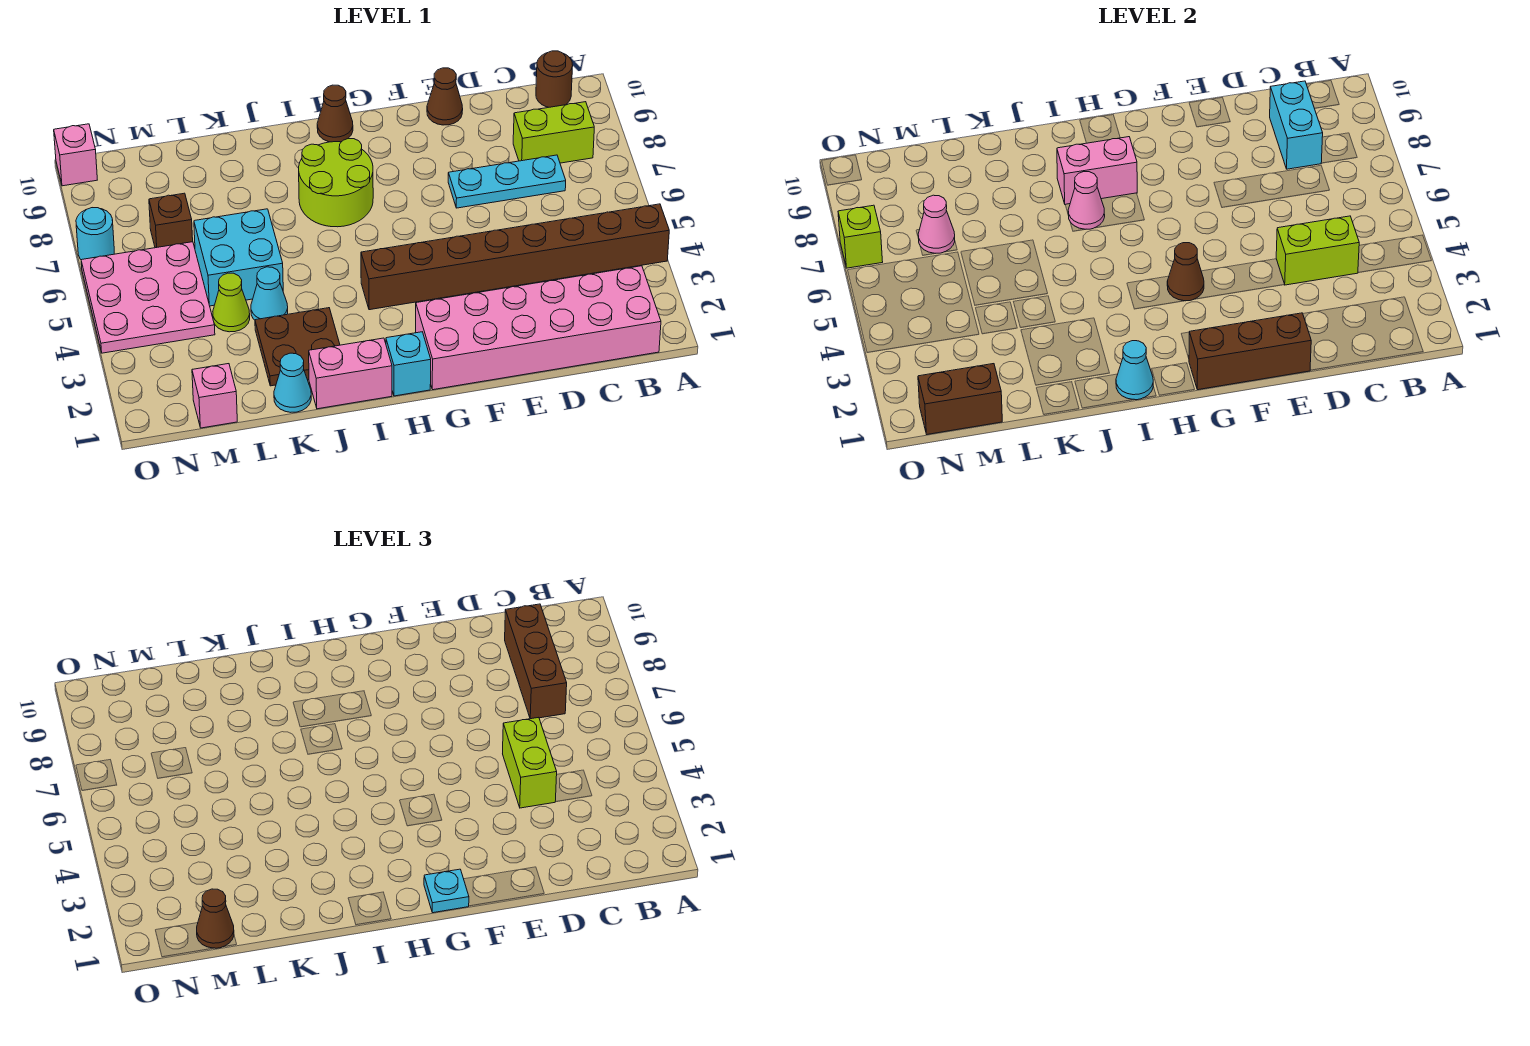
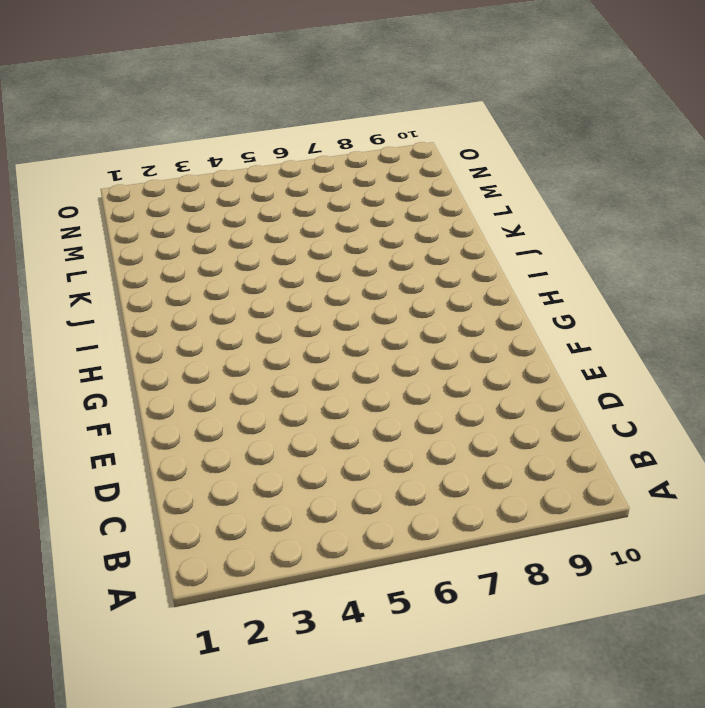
none -> brown 1x8 brick [361,204,669,310]
none -> pink 2x6 brick [416,266,661,390]
none -> lime 1x2 brick [513,102,594,163]
none -> brown 1x1 round brick [536,51,573,107]

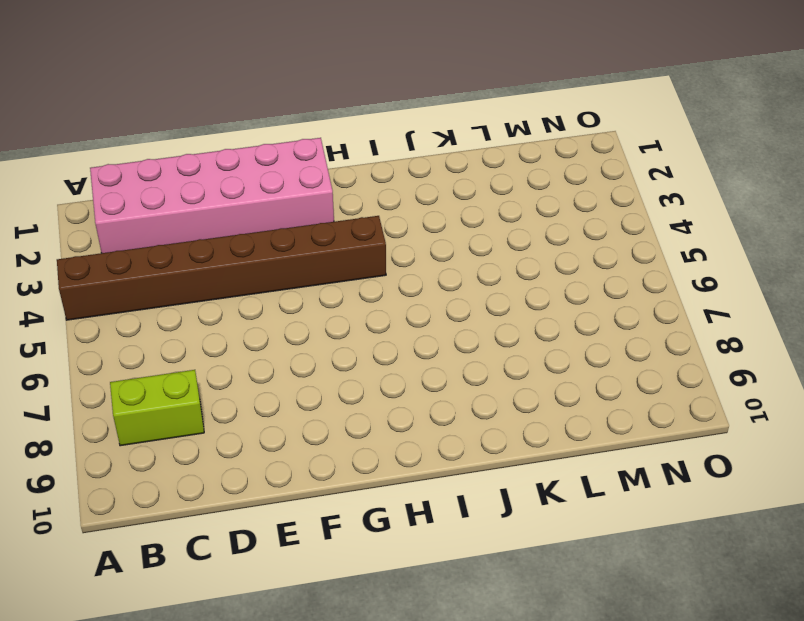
none -> brown 1x1 round brick [536,51,573,107]
none -> cyan 1x3 plate [448,155,566,208]
none -> brown 1x1 cone [427,68,463,125]
none -> cyan 1x1 brick [386,332,431,396]

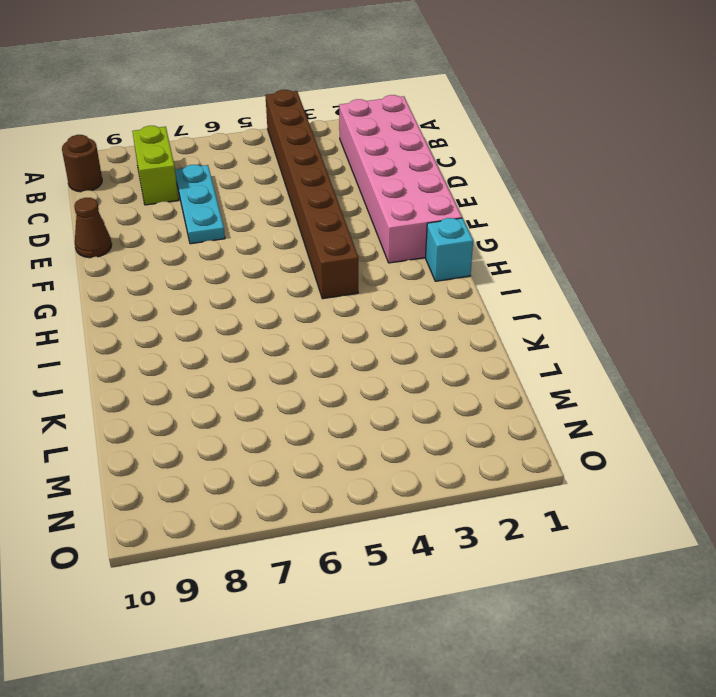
none -> lime 2x2 round brick [299,139,373,227]
none -> brown 1x1 cone [317,85,353,142]
none -> pink 1x2 brick [309,338,392,409]
none -> brown 2x2 plate [255,308,340,386]

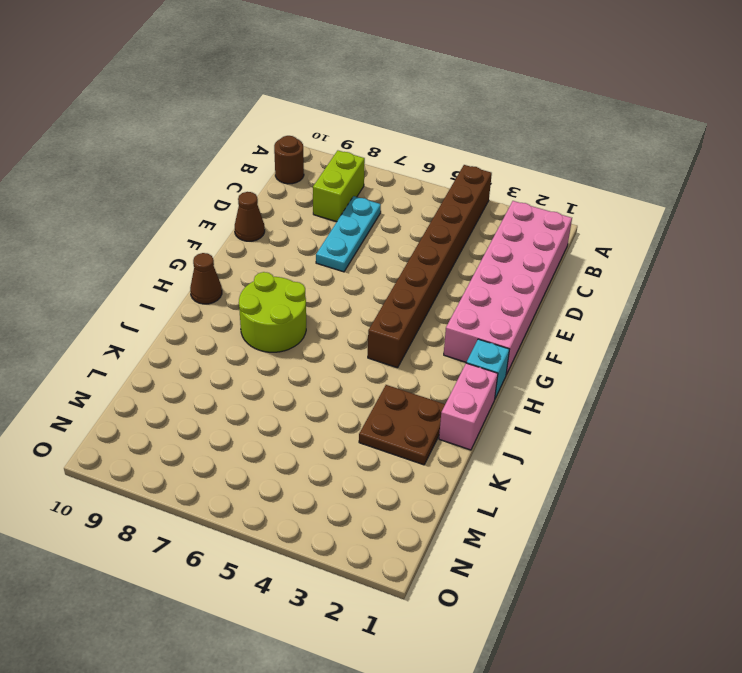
none -> cyan 1x1 cone [274,353,311,412]
none -> cyan 1x1 cone [251,267,288,320]
none -> cyan 2x2 brick [194,209,283,306]
none -> lime 1x1 cone [213,273,250,332]

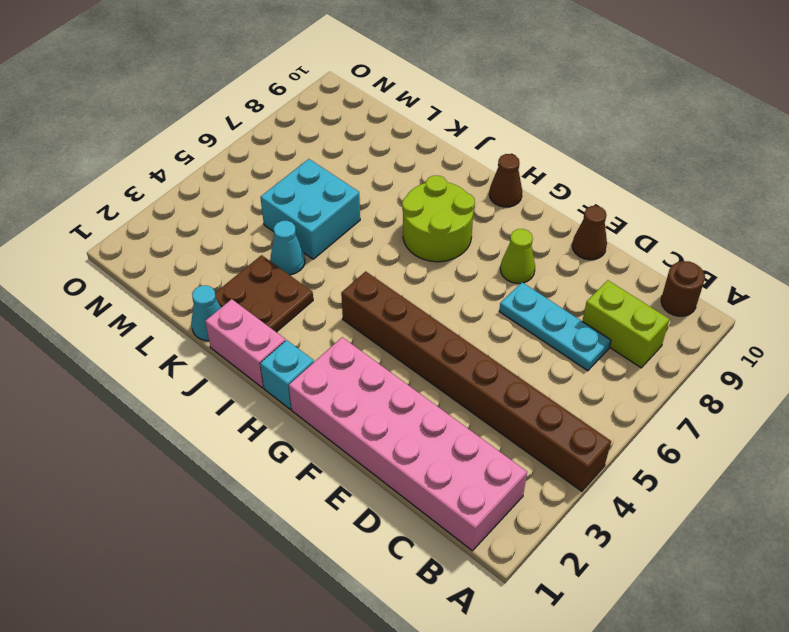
lime 1x1 cone [500,229,535,283] -> lime 1x1 cone moved to [213,273,250,332]
none -> pink 1x1 brick [192,364,237,428]
none -> pink 3x3 plate [81,242,215,353]
none -> brown 1x1 brick [149,193,193,248]
none -> cyan 1x1 round brick [76,208,114,260]

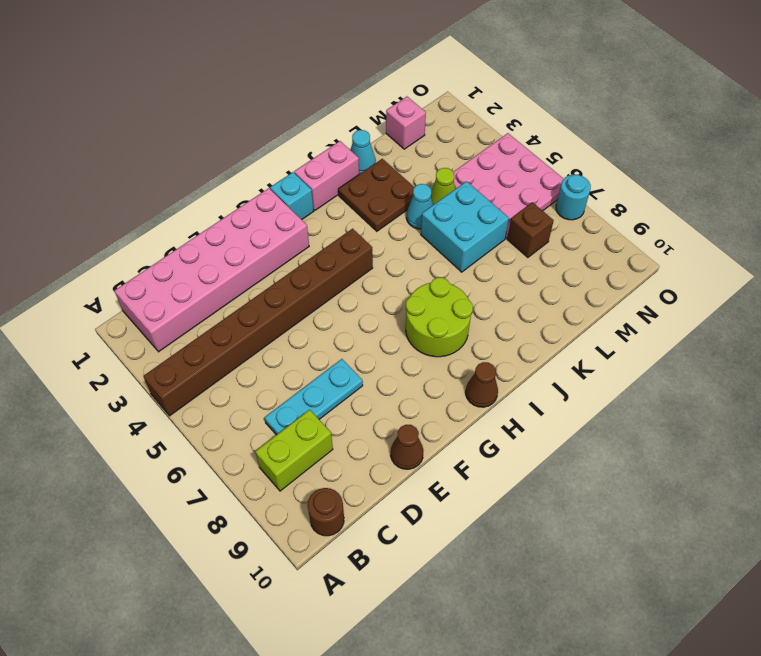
none -> pink 1x1 brick [54,124,97,186]
none -> lime 1x2 brick [1276,216,1359,285]
none -> cyan 1x2 brick [1270,81,1323,169]
none -> brown 1x3 brick [1189,313,1311,390]

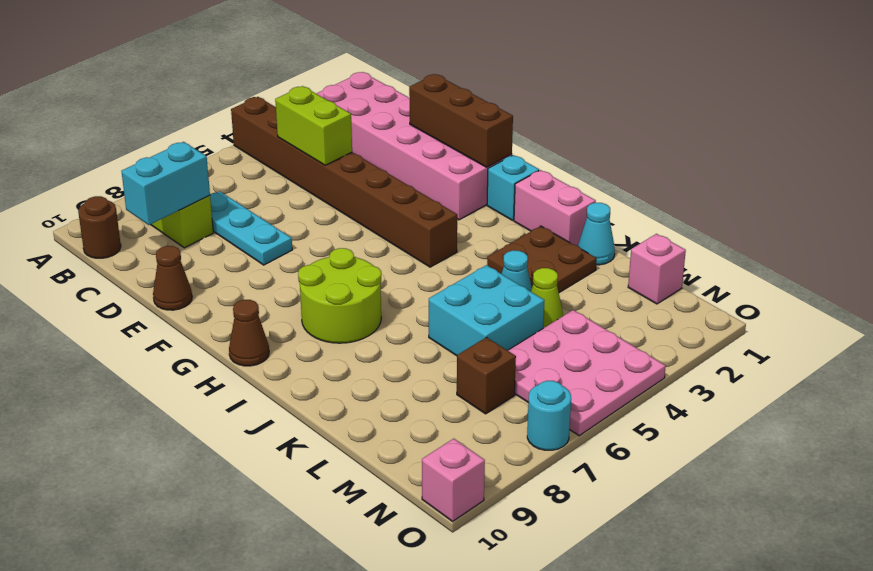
none -> brown 1x1 cone [1167,243,1204,301]
none -> pink 1x2 brick [1057,137,1137,204]
none -> cyan 1x1 cone [1116,341,1153,400]
none -> pink 1x1 cone [1068,172,1105,229]

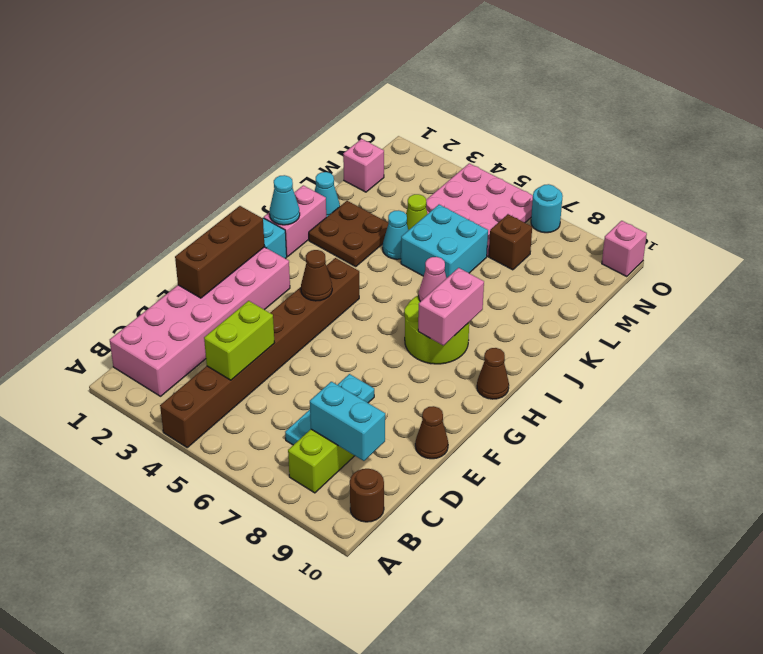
none -> brown 1x2 brick [918,364,1002,434]
none -> pink 1x1 cone [918,195,955,253]
none -> lime 1x1 brick [838,205,883,268]
none -> brown 1x3 brick [505,604,567,719]

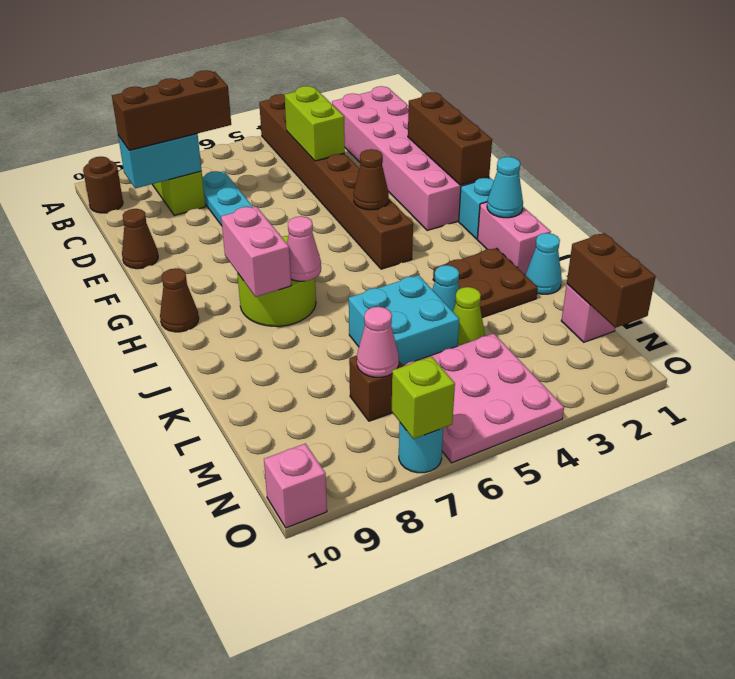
none -> lime 1x2 brick [503,717,557,808]
none -> cyan 1x1 plate [424,869,469,913]
none -> brown 1x1 cone [197,889,234,948]

